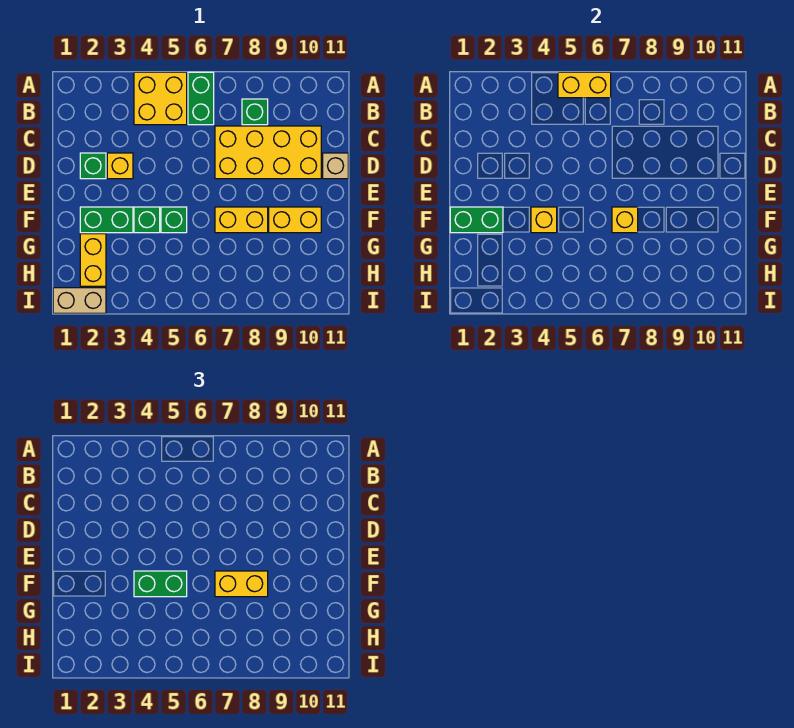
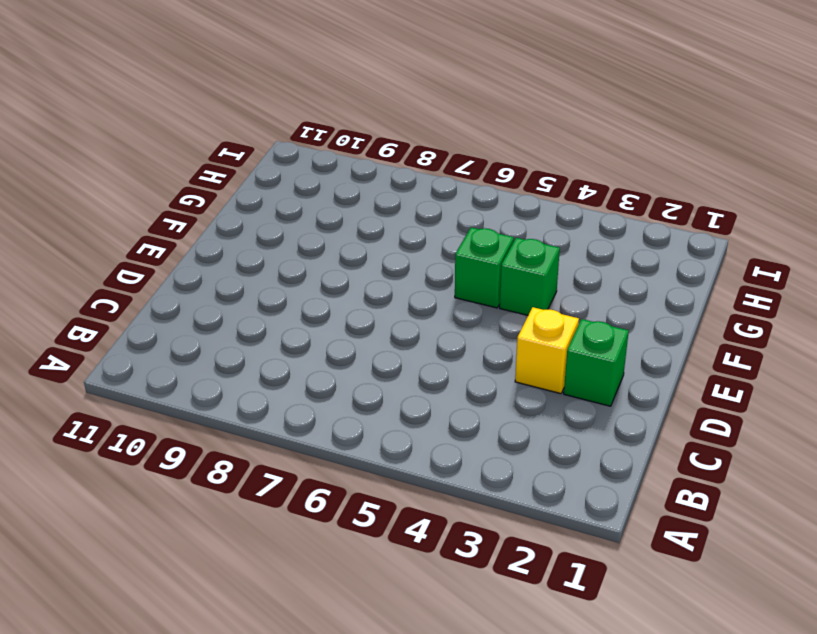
none -> yellow 2x2 brick [134,72,187,125]
none -> green 1x2 brick [188,72,214,125]
none -> green 1x1 brick [242,99,268,125]

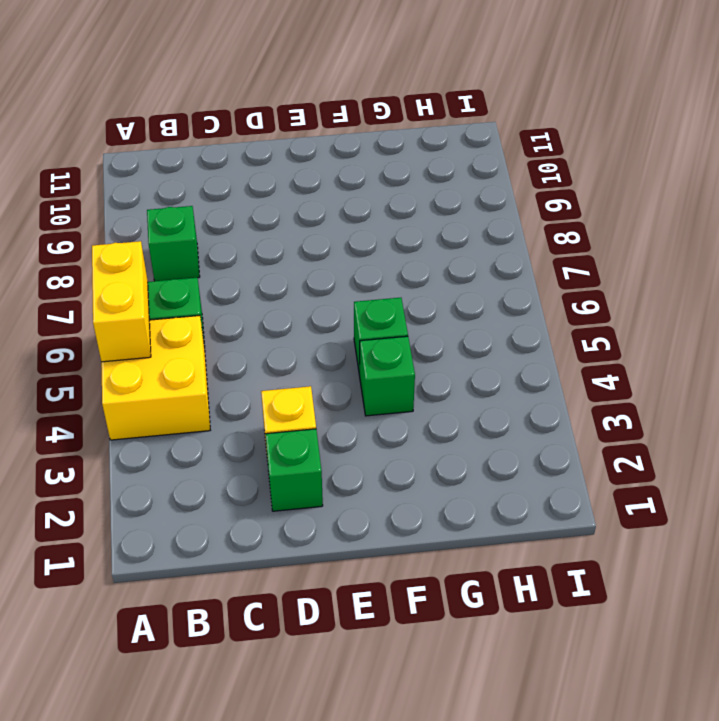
none -> yellow 2x4 brick [215,126,321,179]
none -> tan 1x1 brick [323,153,348,179]
none -> green 1x2 brick [80,207,133,233]

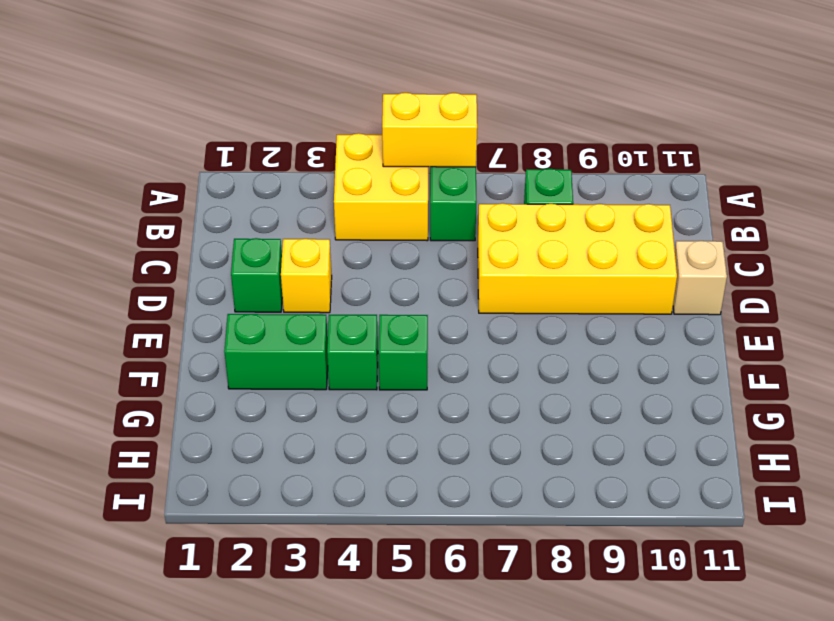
none -> yellow 1x2 brick [215,207,268,233]
none -> yellow 1x2 brick [269,207,321,233]
none -> yellow 1x2 brick [80,234,106,286]

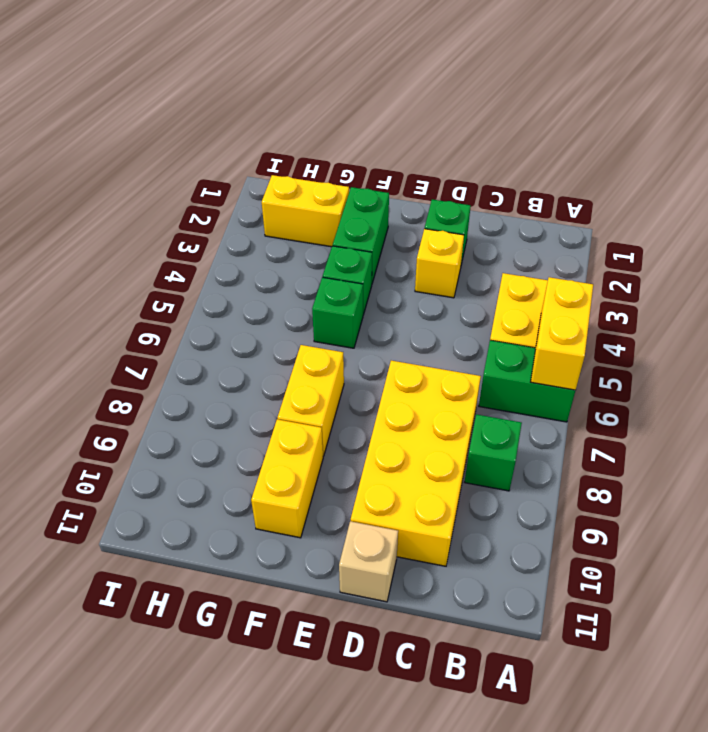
none -> tan 1x2 brick [53,288,106,313]
none -> green 1x2 brick [450,207,503,233]
none -> yellow 1x1 brick [531,207,557,233]

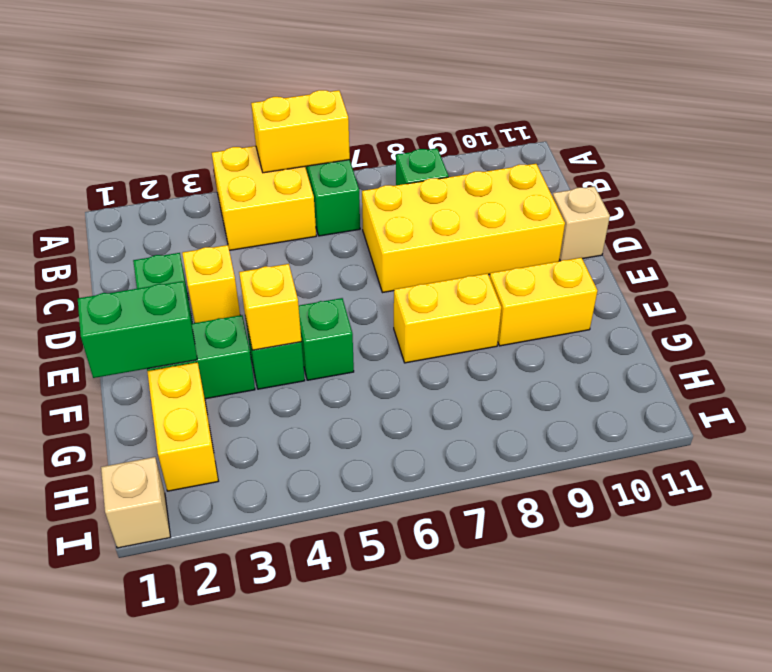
tan 1x1 brick [101,457,170,548] -> tan 1x2 brick [53,288,106,313]
none -> yellow 1x1 brick [612,207,638,233]
none -> green 1x2 brick [134,571,187,597]
none -> yellow 1x2 brick [215,571,268,597]

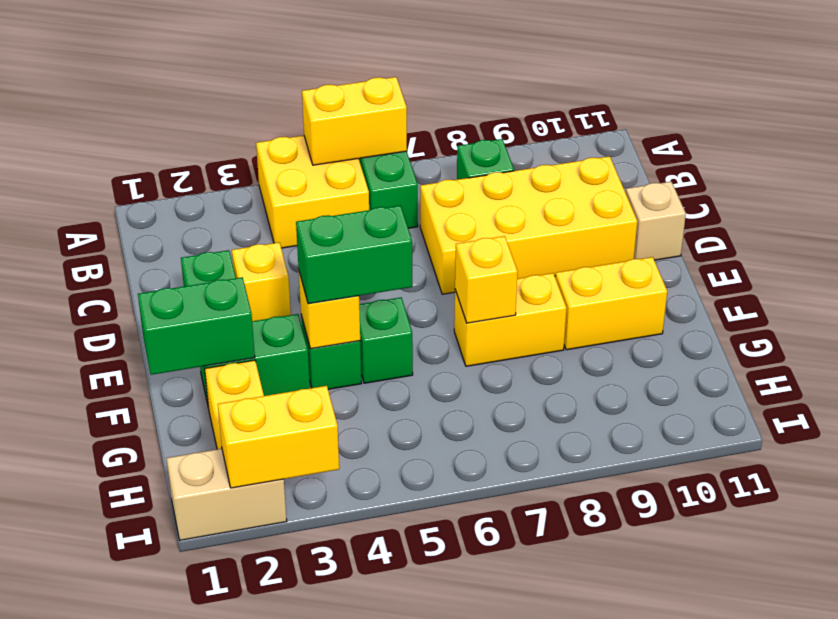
yellow 1x2 brick [218,386,339,488] -> yellow 1x2 brick moved to [215,571,268,597]

